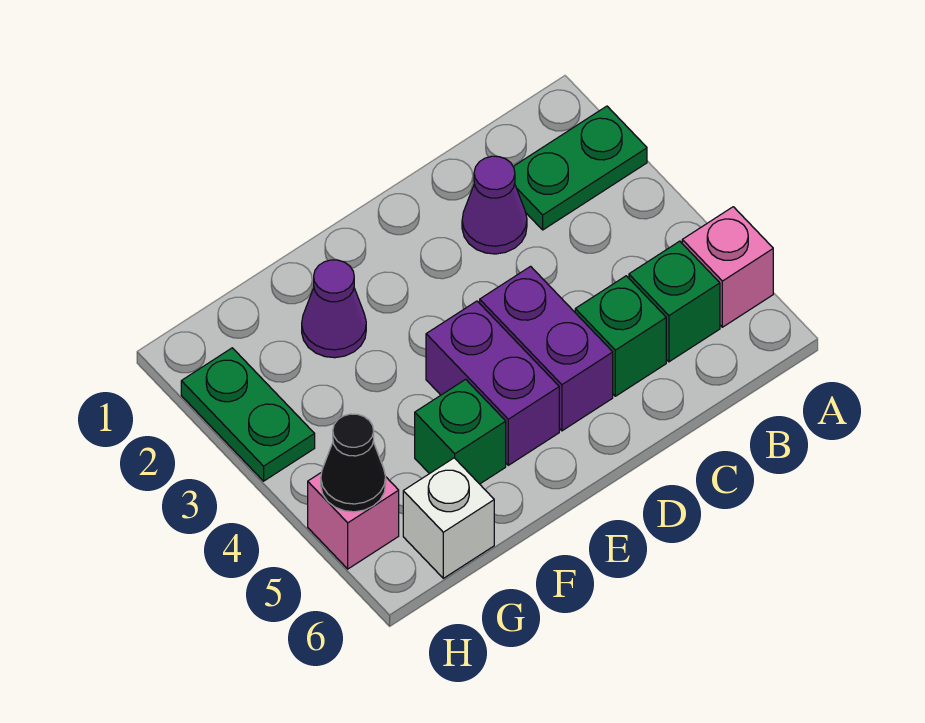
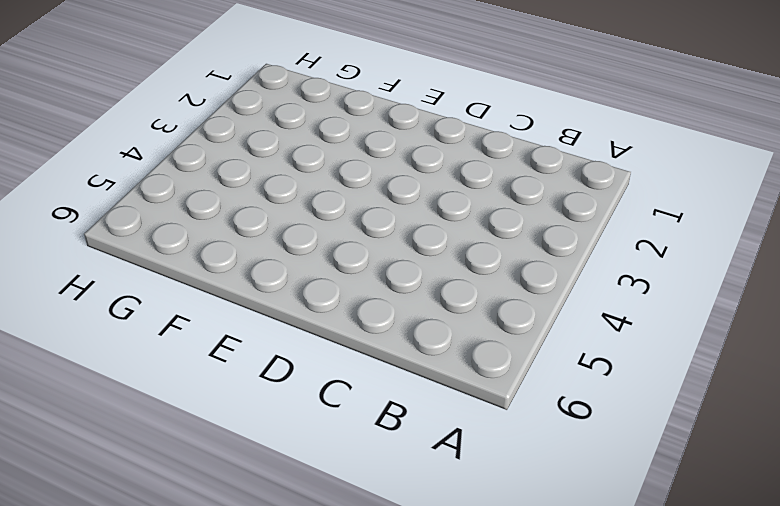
none -> green 1x2 plate [513,106,647,230]
none -> pink 1x1 brick [682,207,773,327]
none -> green 1x1 brick [629,241,720,362]

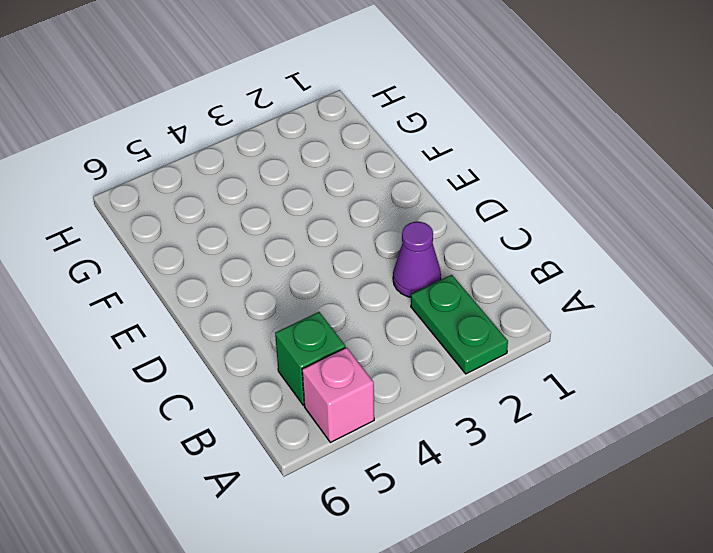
none -> green 1x1 brick [575,276,666,396]
none -> purple 1x2 brick [480,266,613,431]
none -> purple 1x2 brick [426,301,559,465]

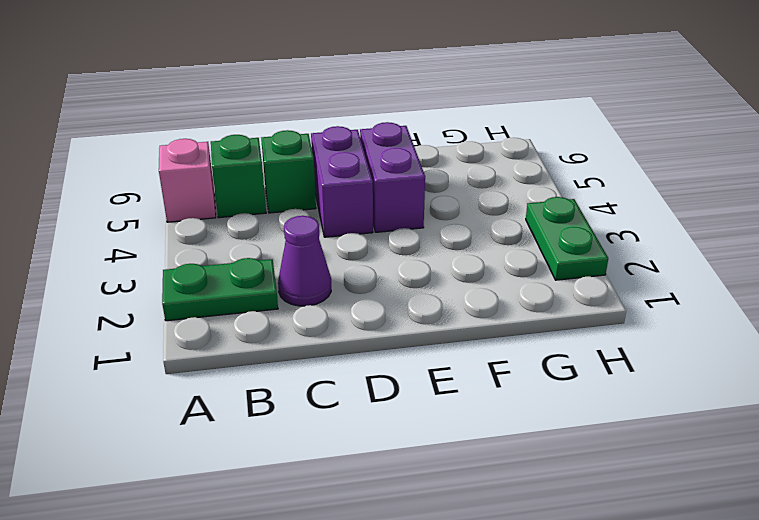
none -> purple 1x1 cone [302,260,366,358]
none -> green 1x1 brick [415,379,506,484]
none -> white 1x1 brick [403,458,494,578]

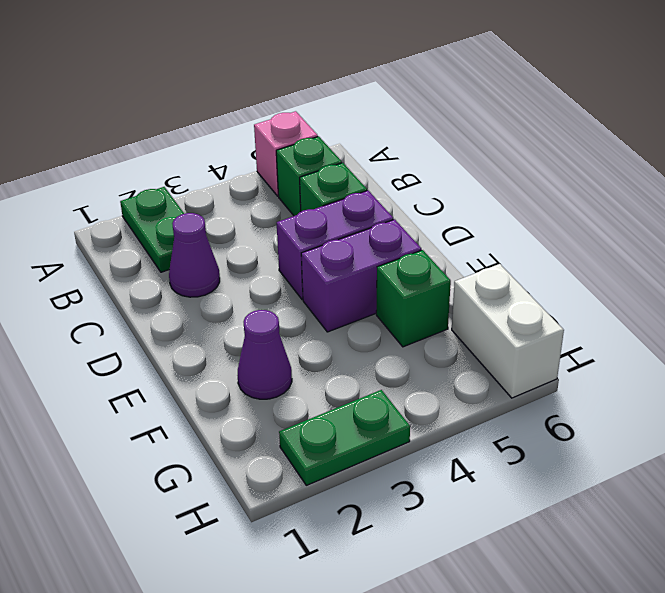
white 1x2 brick [452,264,564,398] -> white 1x1 brick [403,458,494,578]
none -> pink 1x1 brick [308,472,399,569]
none -> black 1x1 cone [321,414,386,512]

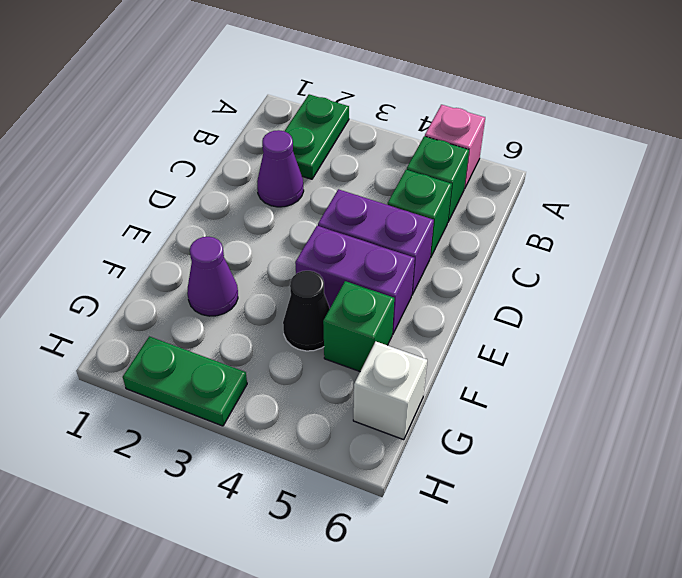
black 1x1 cone [283,271,330,351] -> black 1x1 cone moved to [321,414,386,512]
none -> pink 1x1 brick [308,472,399,569]

